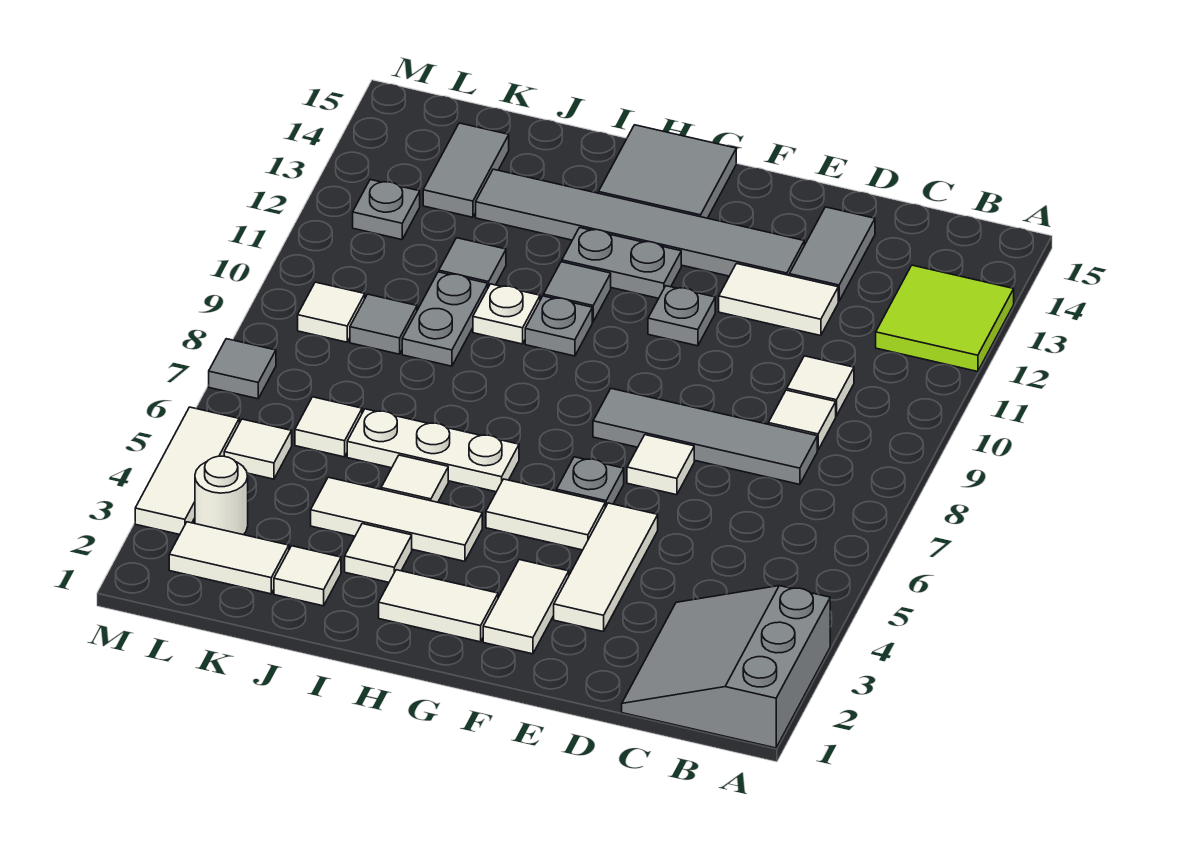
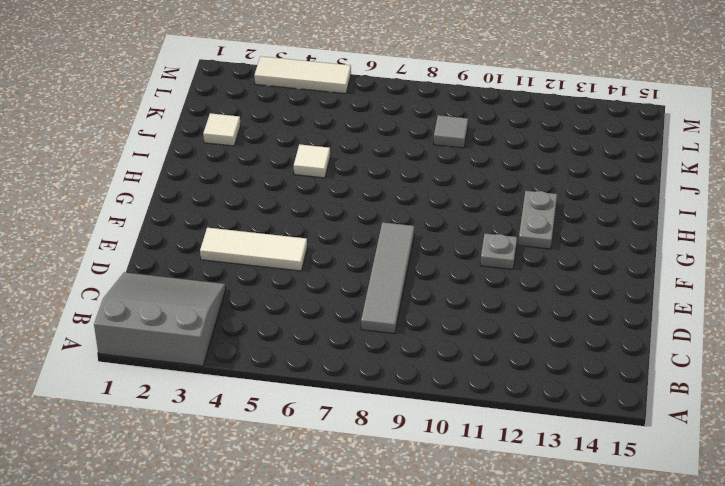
none -> lime 2x2 tile [876,265,1014,372]
none -> white 1x1 tile [768,390,836,450]
none -> white 1x1 tile [787,356,854,416]
none -> white 1x2 tile [719,264,838,336]

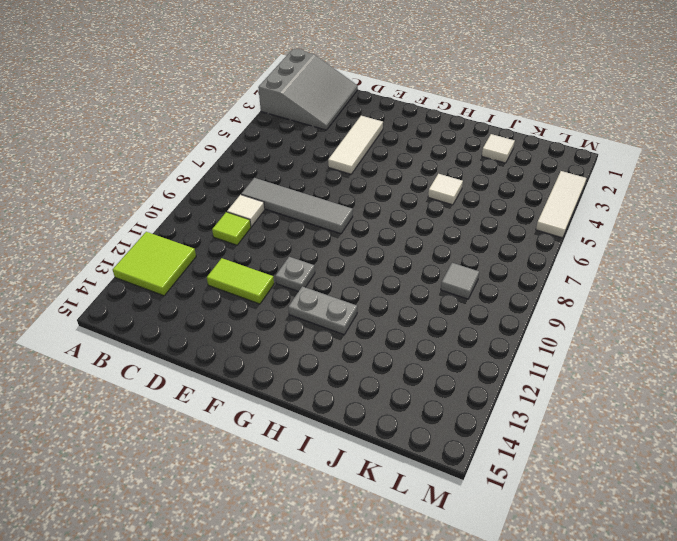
lime 1x1 tile [212,212,251,245] -> white 1x1 tile [787,356,854,416]
lime 1x2 tile [207,258,274,304] -> white 1x2 tile [719,264,838,336]
none -> grey 1x2 tile [789,207,875,301]
none -> white 1x1 tile [627,435,694,495]
none -> grey 1x6 tile [476,169,804,276]
none -> white 1x2 tile [483,560,569,654]

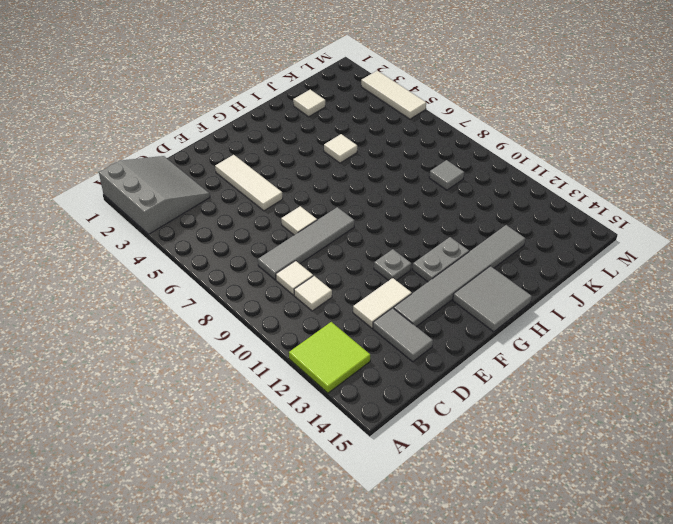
none -> white 1x2 tile [483,560,569,654]
none -> white 1x2 tile [486,479,605,550]
none -> grey 1x1 plate [556,457,624,507]
none -> white 1x2 tile [379,570,498,642]

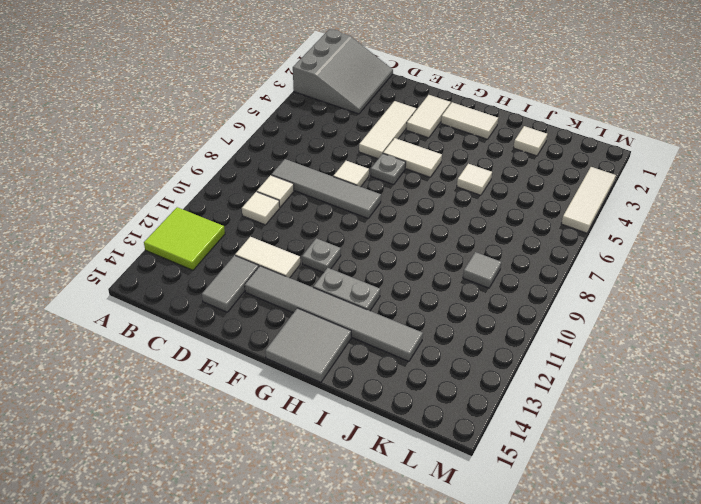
none -> white 1x3 tile [311,477,482,561]
none -> white 1x3 plate [347,409,519,492]
none -> grey 1x1 plate [525,296,592,356]
none -> grey 1x1 tile [544,262,611,322]

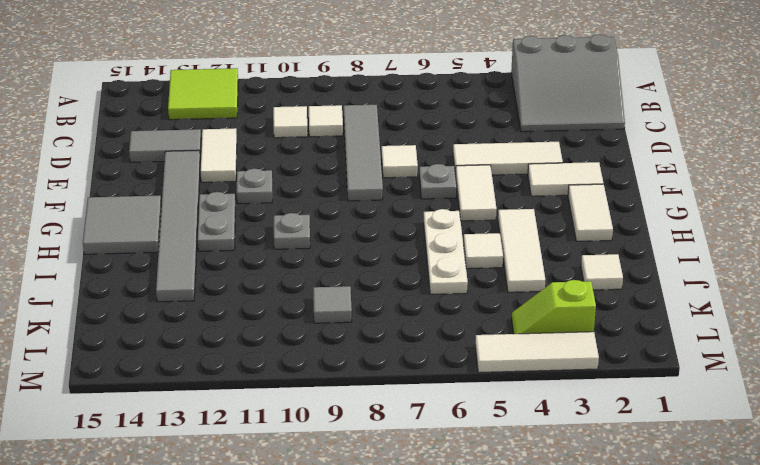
lime 1x2 slope [512,280,596,334] -> white 1x1 round brick [195,456,248,535]
none -> grey 1x1 tile [544,262,611,322]
none -> white 1x1 tile [345,524,412,582]
none -> white 1x1 plate [473,284,540,344]
none -> grey 1x2 plate [402,272,488,366]

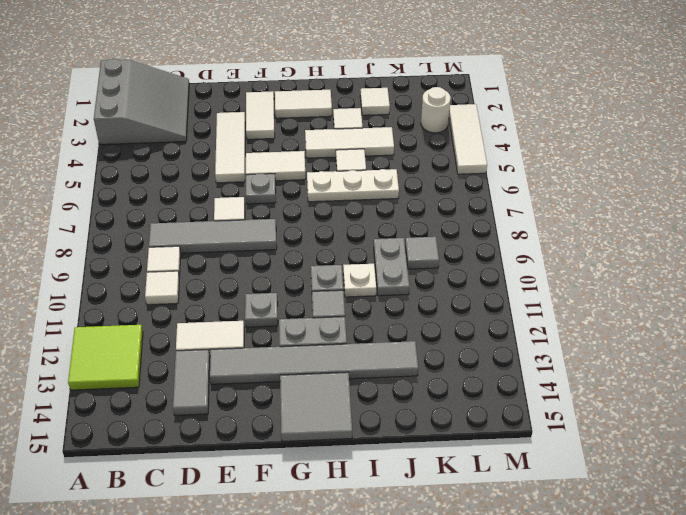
none -> grey 1x1 tile [439,238,506,287]
none -> white 1x2 tile [169,522,289,594]
none -> white 1x1 tile [295,397,362,457]
none -> grey 1x2 tile [423,123,509,217]

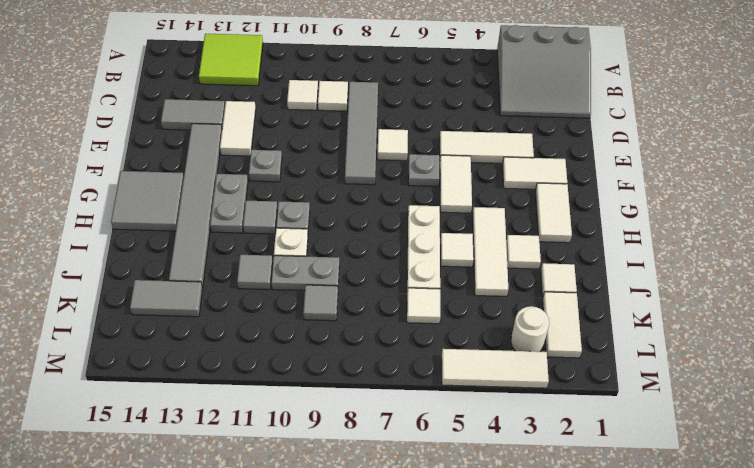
none -> white 1x1 tile [224,419,292,479]
none -> white 1x1 tile [298,282,365,342]
none -> grey 1x1 plate [353,180,420,240]
none -> grey 1x1 tile [209,339,276,399]

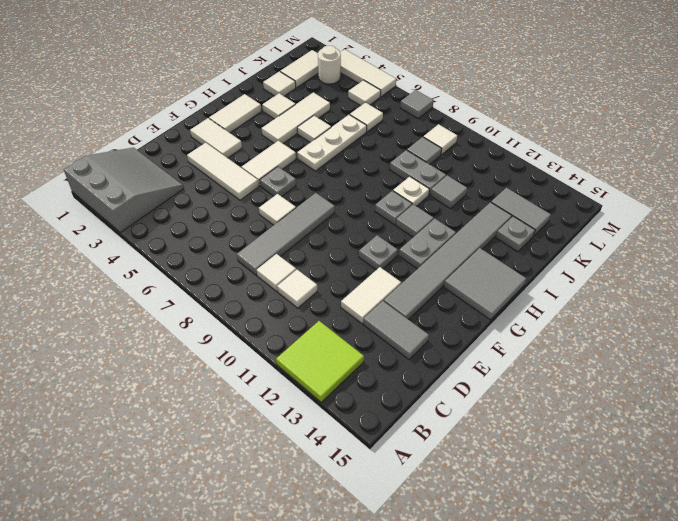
grey 1x1 plate [496,216,535,252] -> grey 1x1 plate moved to [353,180,420,240]

